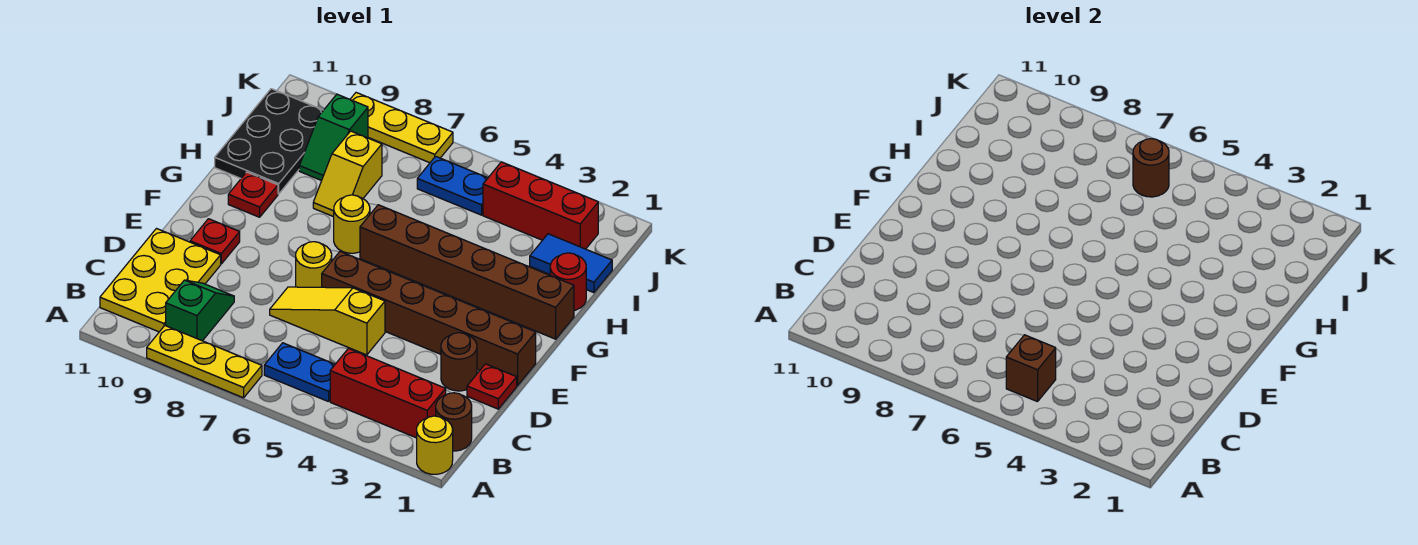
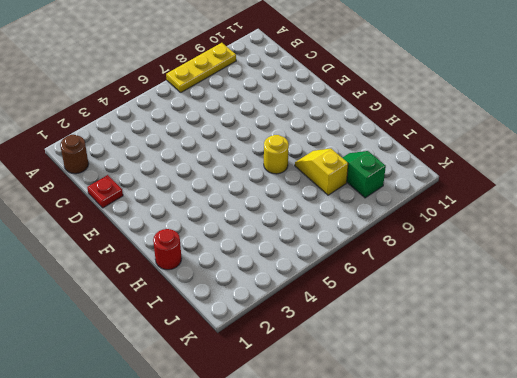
none -> yellow 1x1 round brick [417,416,453,474]
none -> red 1x3 brick [330,348,446,438]
none -> blue 1x2 plate [264,343,335,402]

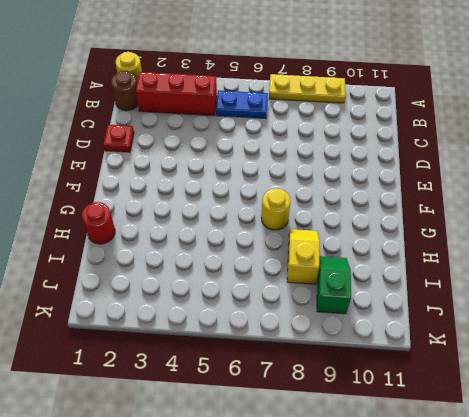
none -> green 1x2 slope [166,280,234,341]
none -> yellow 2x3 plate [100,229,221,332]
none -> brown 1x1 round brick [441,333,477,391]

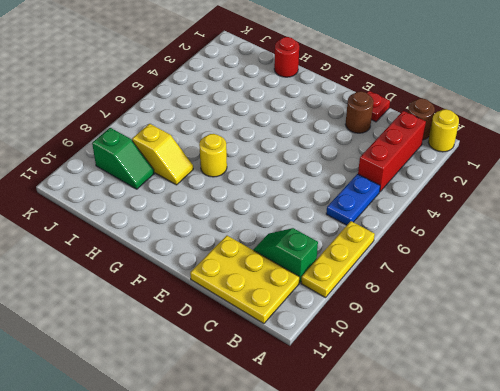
none -> yellow 1x3 slope [270,287,385,355]
none -> brown 1x6 brick [322,252,536,386]
none -> yellow 1x1 round brick [296,242,332,287]

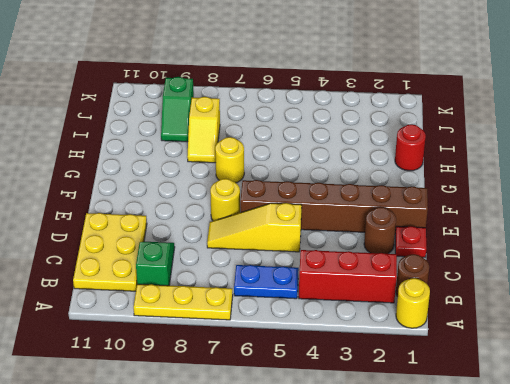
none -> red 1x1 plate [190,219,240,264]
none -> brown 1x6 brick [360,205,574,339]
none -> red 1x1 plate [228,172,278,217]

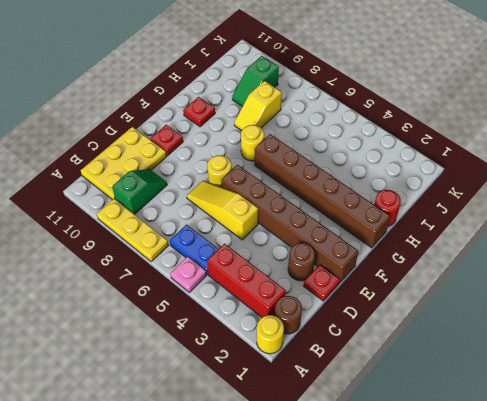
pink 1x1 plate [170,256,207,292] -> none
none -> black 2x3 plate [215,89,323,194]
none -> blue 1x2 tile [530,234,612,293]
none -> red 1x3 brick [483,162,598,249]

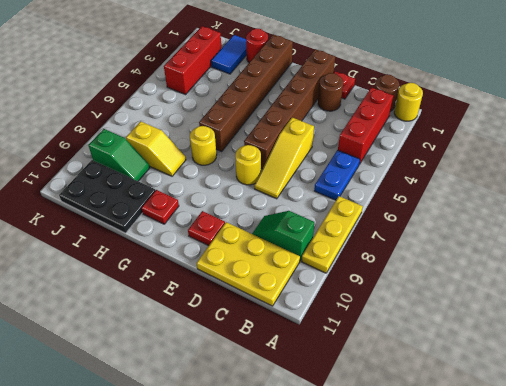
none -> blue 1x2 plate [417,156,488,215]
none -> yellow 1x3 plate [350,93,453,163]
none -> brown 1x1 brick [1006,335,1056,402]

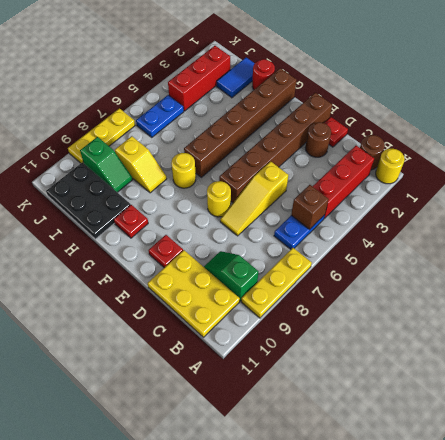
none -> brown 1x1 round brick [1133,139,1169,197]

